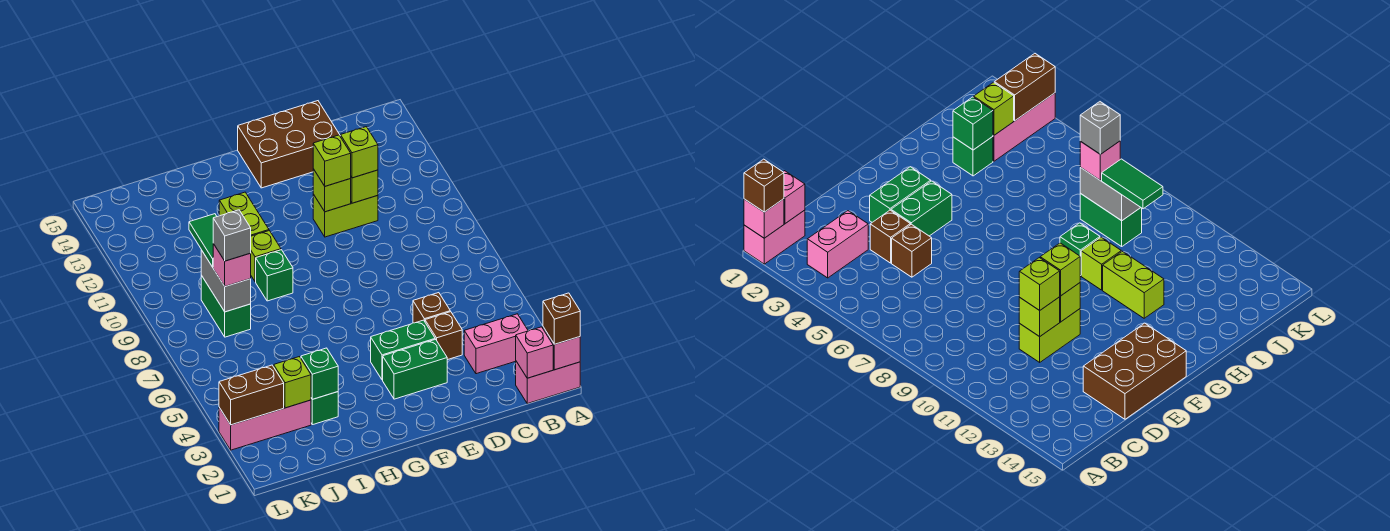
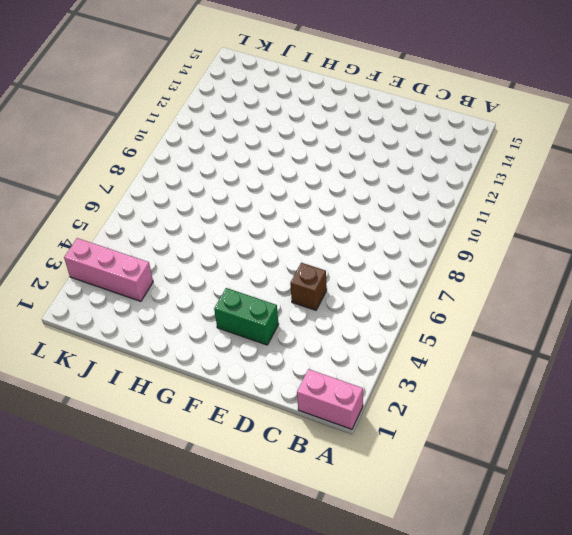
none -> pink 1x2 brick [464,314,528,374]
none -> brown 1x1 brick [425,312,462,360]
none -> lime 1x2 brick [313,194,378,237]

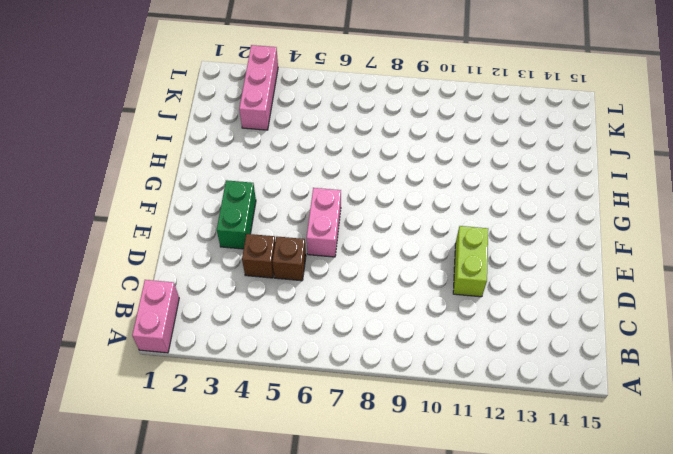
pink 1x2 brick [307,188,341,257] -> pink 1x2 brick moved to [464,314,528,374]
none -> brown 2x3 brick [238,101,341,188]
none -> green 1x2 brick [371,320,435,380]
none -> green 1x1 brick [256,250,293,301]

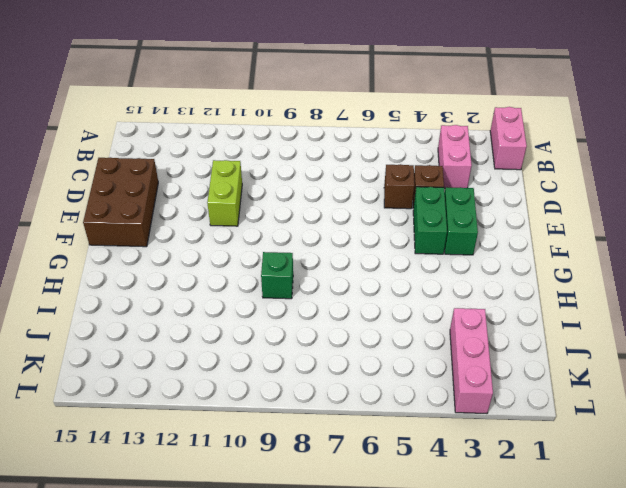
none -> lime 1x1 brick [251,231,281,282]
none -> lime 1x2 brick [219,192,269,236]
none -> green 1x1 brick [311,392,338,425]

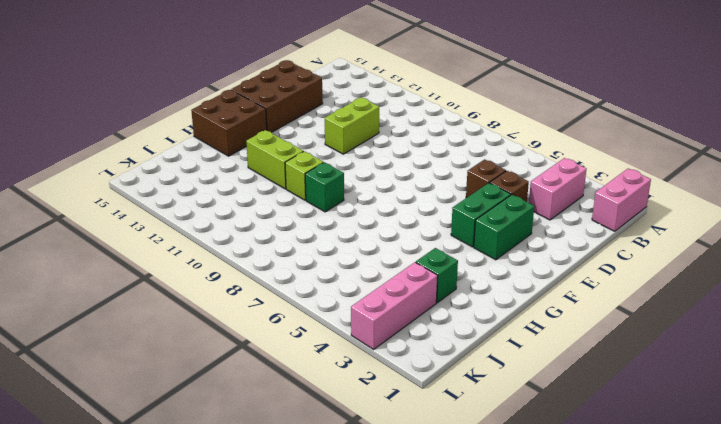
brown 2x2 brick [191,90,267,156] -> none
none -> green 1x2 brick [201,275,251,337]
none -> pink 1x1 brick [543,327,580,370]
none -> pink 1x1 brick [516,327,553,378]

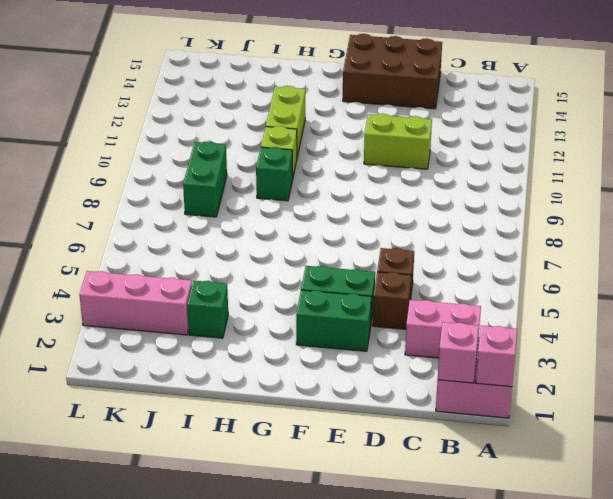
none -> lime 1x1 brick [350,170,378,203]
none -> lime 1x1 brick [313,169,351,212]
none -> green 1x1 brick [301,348,338,399]

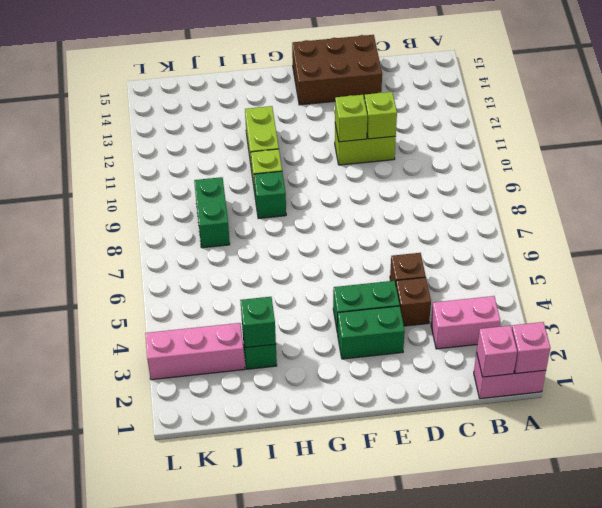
none -> lime 1x1 brick [274,357,311,408]
none -> grey 1x2 brick [201,250,251,312]
none -> brown 1x2 brick [219,365,284,425]

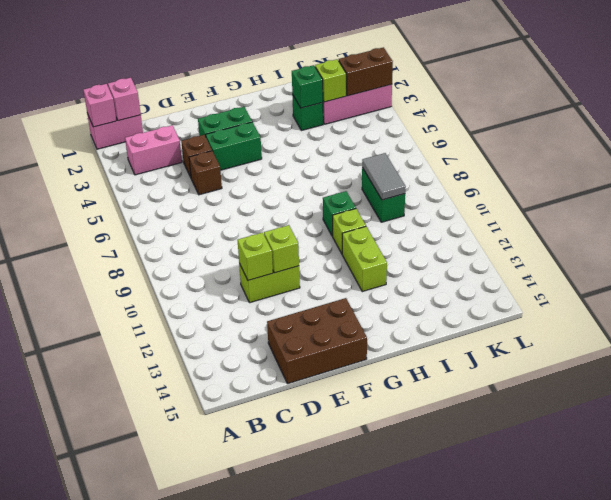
grey 1x2 tile [362,153,406,200] -> grey 1x2 brick [201,250,251,312]
none -> brown 1x1 brick [543,293,580,344]
none -> lime 1x1 brick [341,127,378,178]
none -> lime 1x1 brick [313,135,351,186]

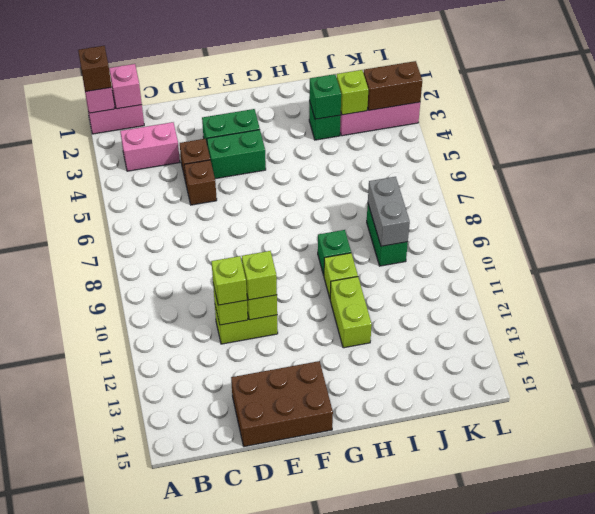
none -> pink 1x1 brick [213,244,251,286]
none -> green 1x2 tile [189,214,217,267]
none -> grey 1x1 brick [213,210,251,261]

